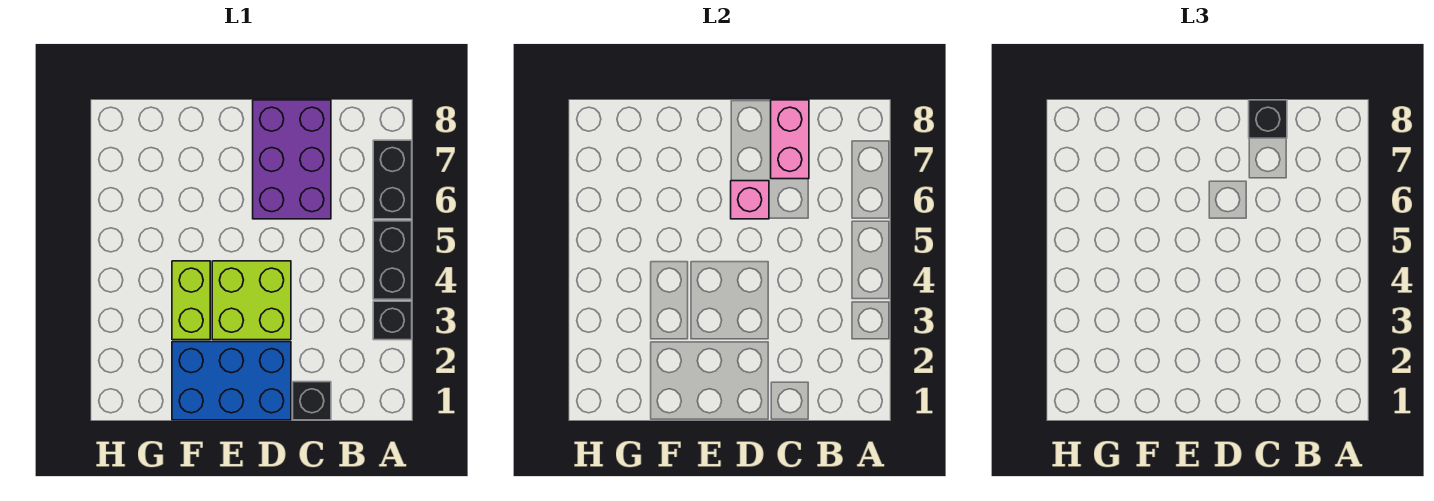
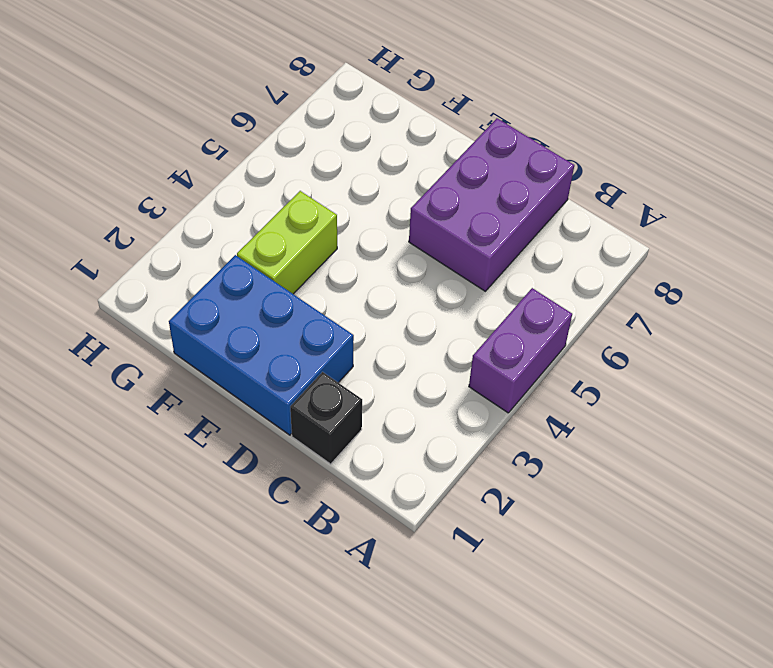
purple 1x2 brick [469,288,572,413] -> black 1x2 brick [373,221,412,299]
none -> black 1x1 brick [373,301,412,340]
none -> black 1x2 brick [373,140,412,219]

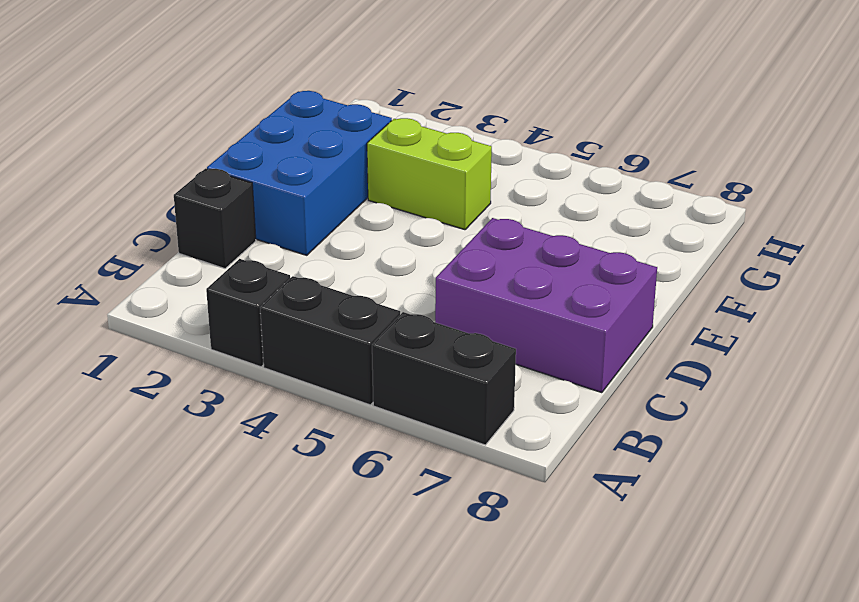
none -> lime 2x2 brick [212,261,291,340]
none -> pink 1x2 brick [771,100,809,179]

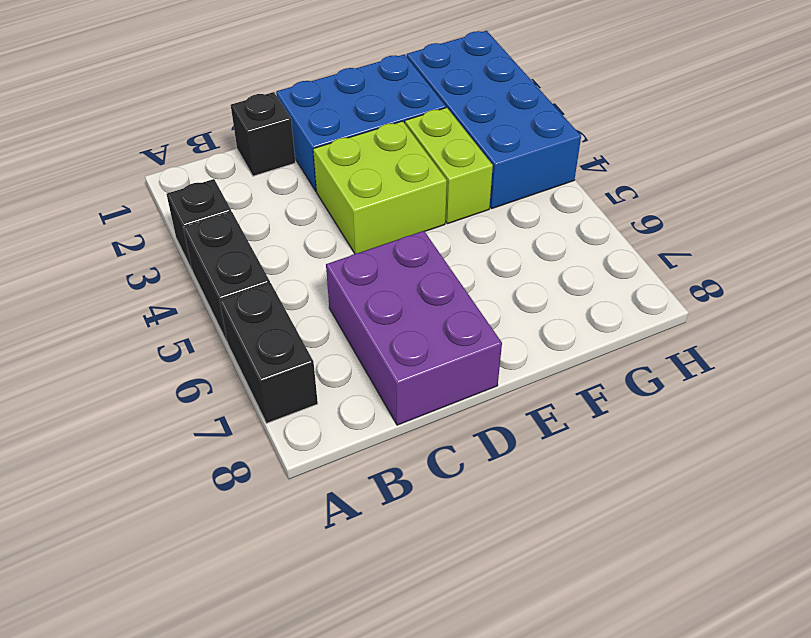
blue 2x4 brick [407,31,581,209] -> none
none -> pink 1x2 brick [771,100,809,179]
none -> pink 1x1 brick [731,181,769,219]

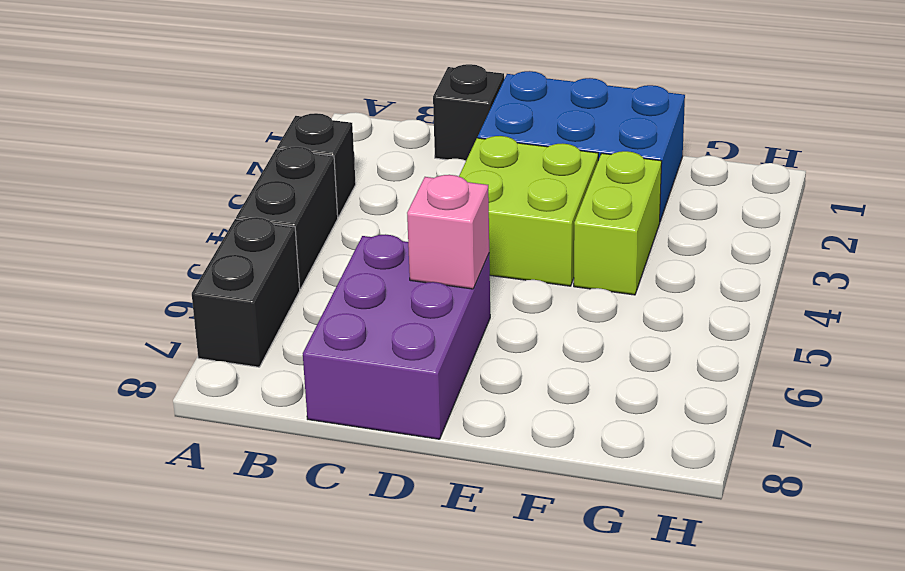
none -> pink 1x2 brick [771,100,809,179]
none -> black 1x1 brick [1249,100,1287,138]

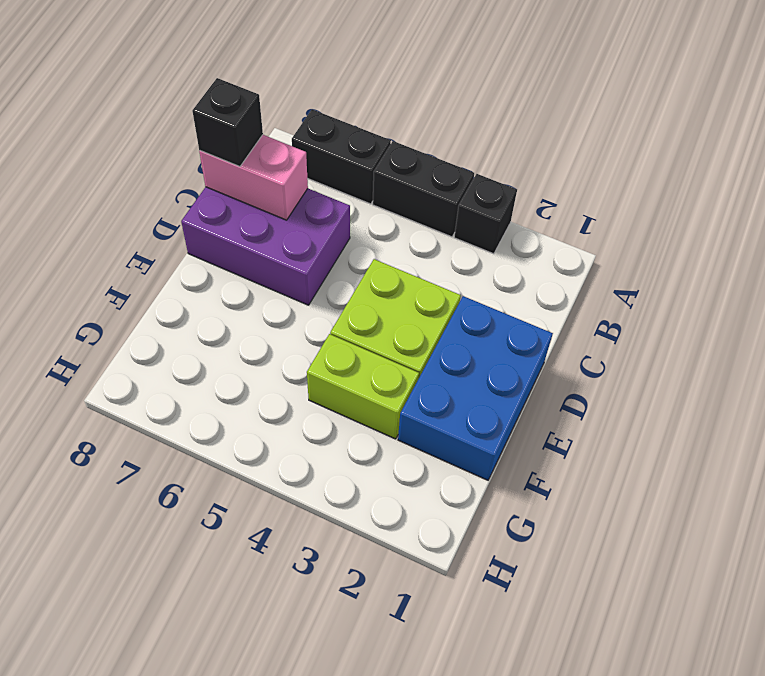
none -> black 1x1 brick [293,382,331,420]
none -> pink 1x1 brick [731,181,769,219]

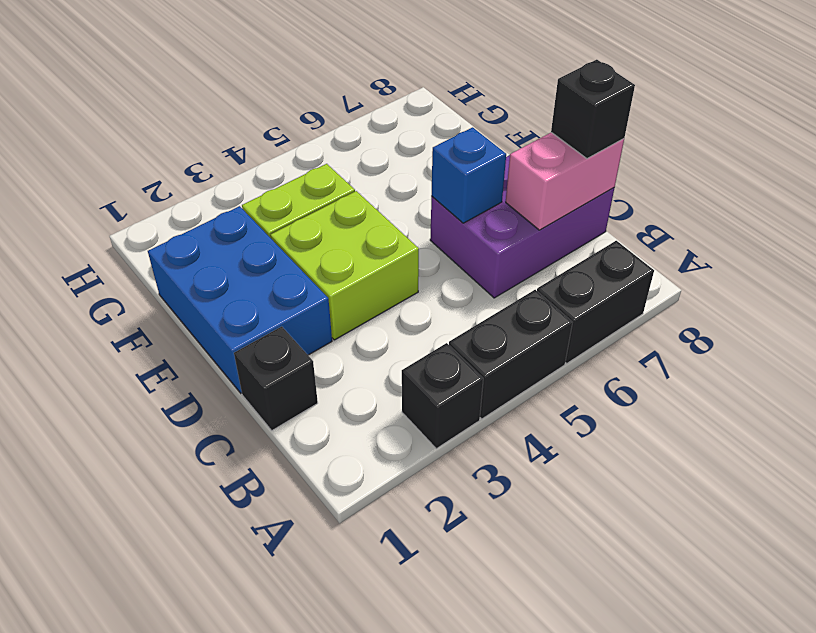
blue 1x1 brick [431,127,506,223] -> pink 1x1 brick [731,181,769,219]

